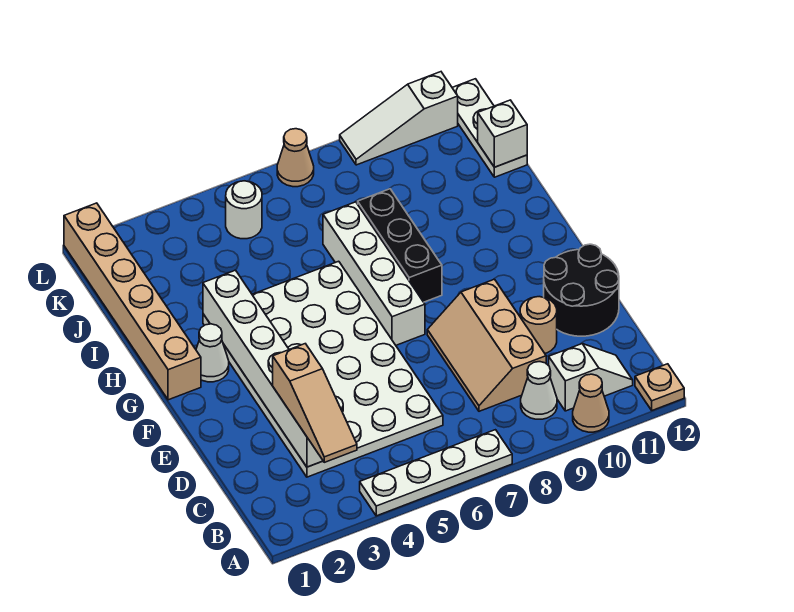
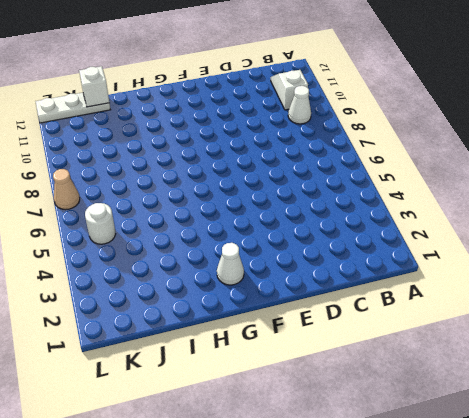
none -> white 1x4 plate [360,430,512,516]
none -> tan 1x1 cone [573,374,609,432]
none -> tan 1x1 plate [635,364,684,410]

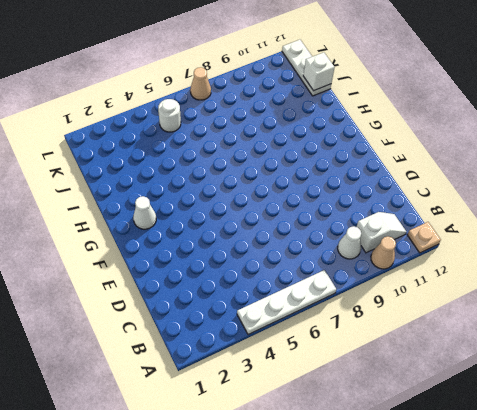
none -> white 4x6 plate [203,261,443,477]
none -> tan 2x3 slope [427,279,546,411]
none -> tan 1x1 round brick [520,297,557,353]

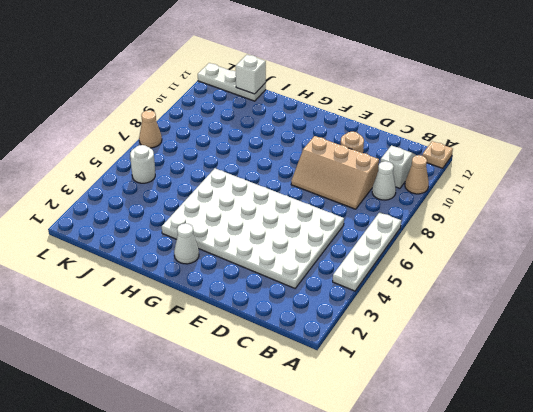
none -> black 2x2 round brick [544,244,619,336]
none -> white 1x4 brick [323,202,425,345]
none -> tan 1x6 brick [64,203,201,400]

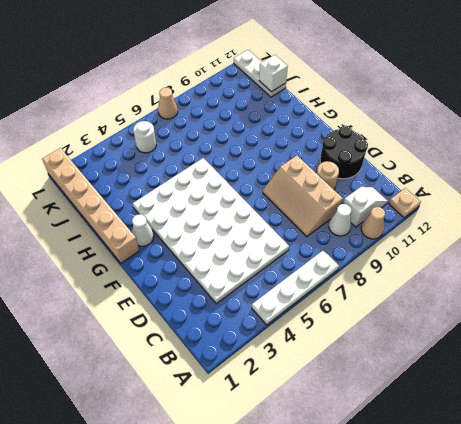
none -> white 1x4 brick [323,202,425,345]
none -> black 1x3 brick [358,189,442,302]
none -> white 1x3 slope [340,72,458,165]

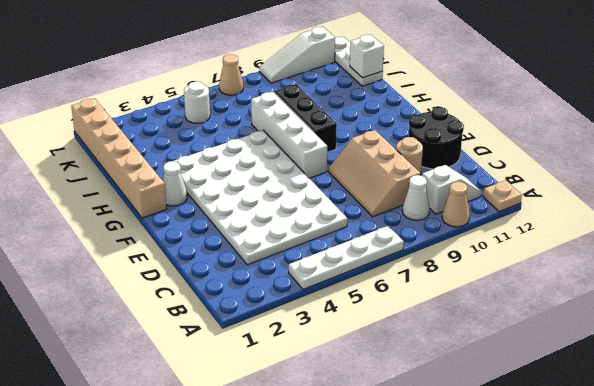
none -> white 1x6 brick [203,270,323,467]
none -> tan 1x3 slope [273,344,357,462]

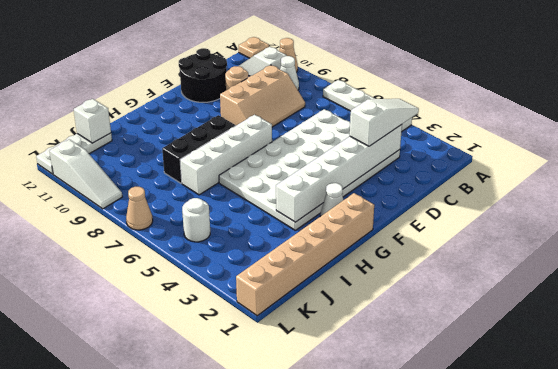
white 1x3 slope [350,99,419,146] -> tan 1x3 slope [273,344,357,462]

